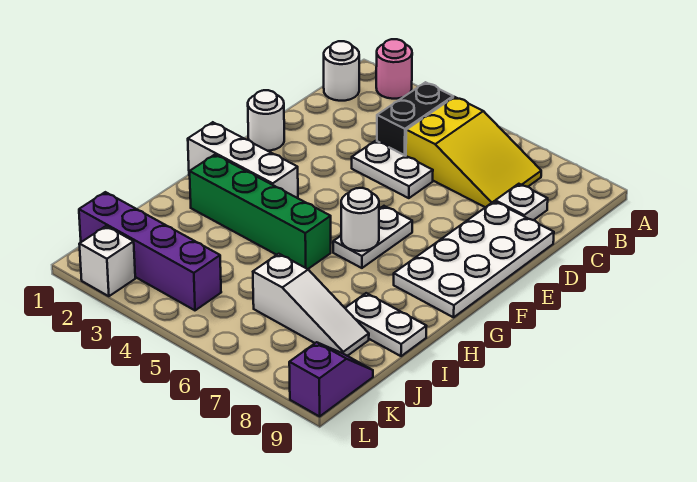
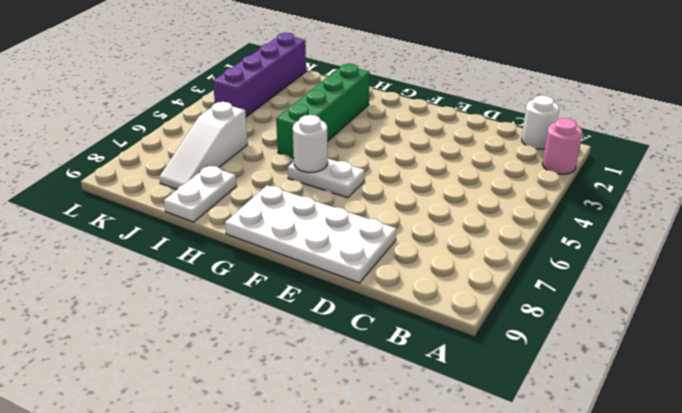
none -> black 1x2 brick [377,82,453,156]
none -> yellow 2x3 slope [406,97,541,207]
none -> white 1x1 plate [495,184,548,220]

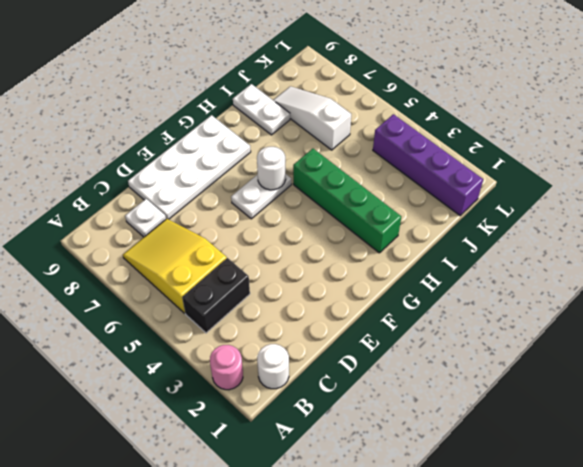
none -> white 1x2 plate [352,141,433,198]
none -> white 1x1 round brick [248,90,284,151]
none -> white 1x3 brick [188,122,298,198]

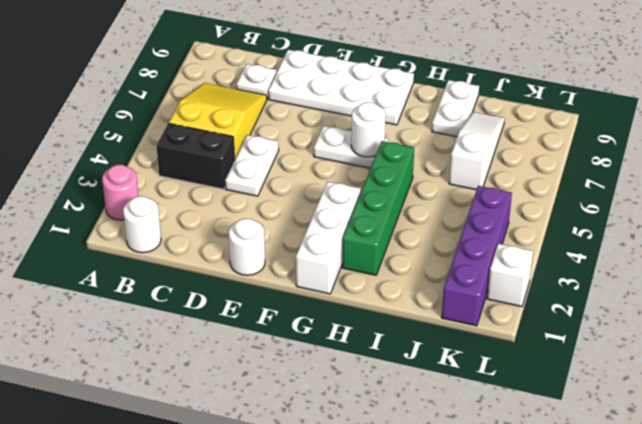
none -> purple 1x2 slope [289,342,373,416]

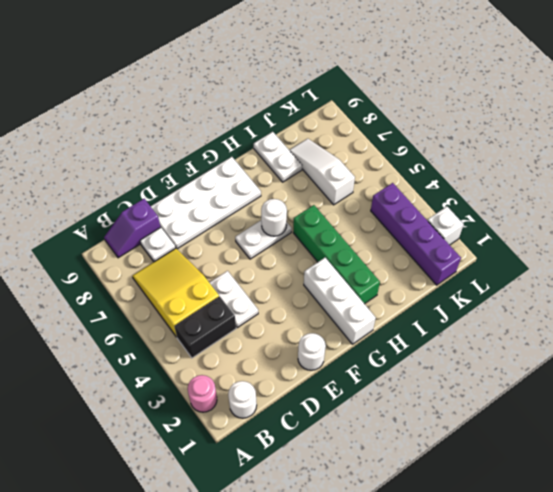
purple 1x2 slope [104,199,160,258] -> purple 1x2 slope moved to [289,342,373,416]

